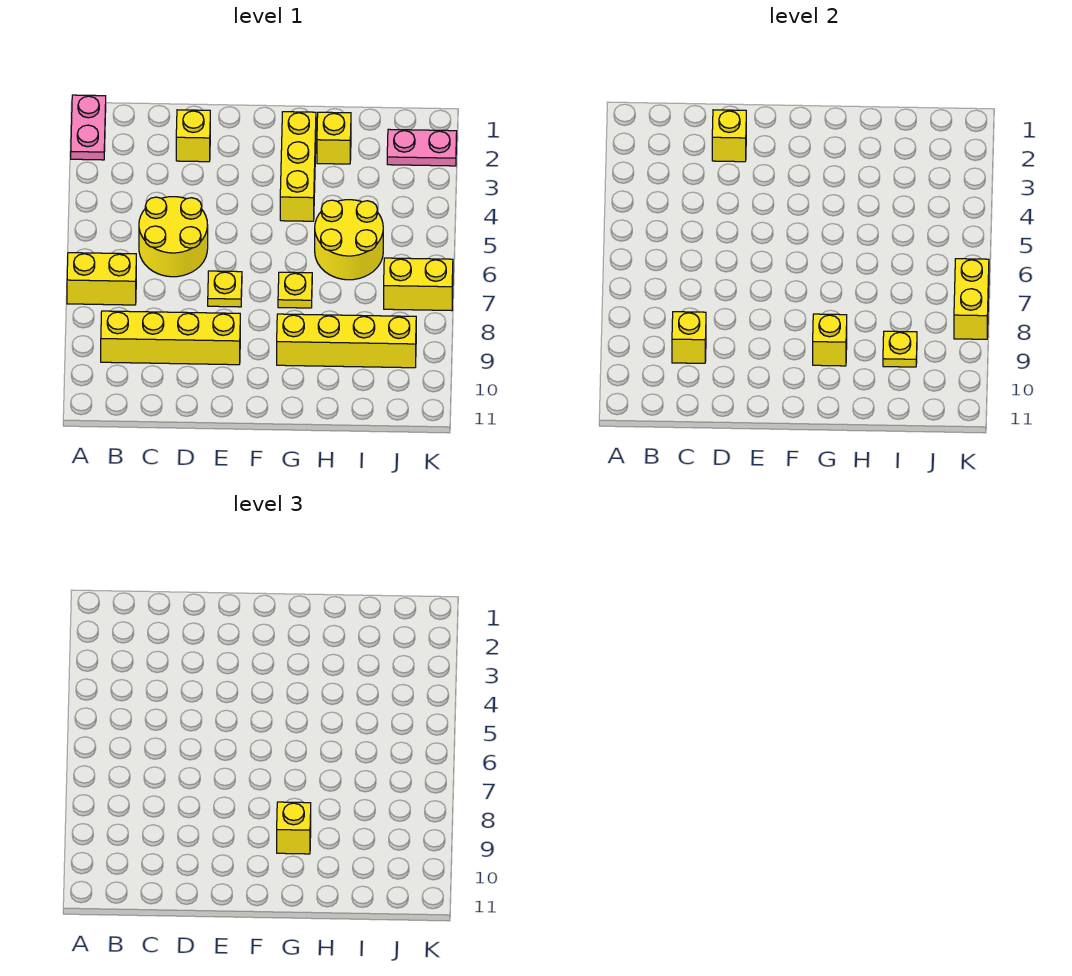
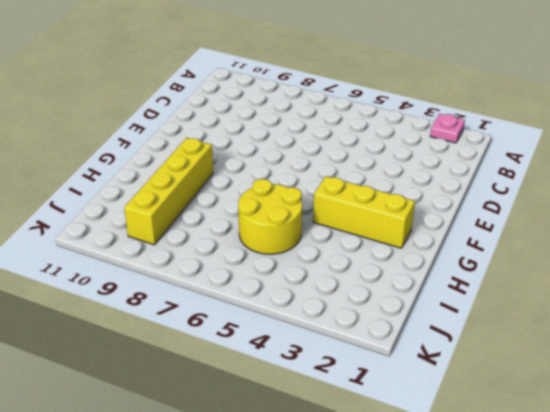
pink 1x1 plate [430,114,465,143] -> pink 1x2 plate [71,95,106,160]
none -> yellow 1x2 brick [67,253,136,305]
none -> yellow 1x4 brick [101,311,240,365]
none -> yellow 2x2 round brick [139,197,208,277]

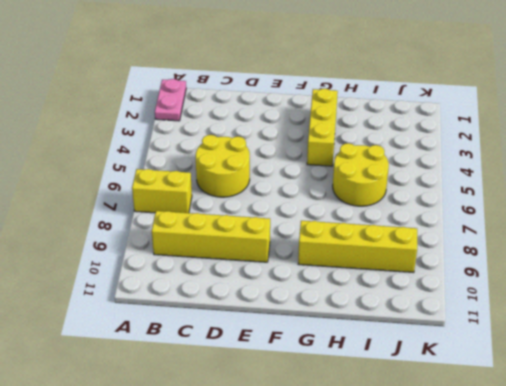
none -> yellow 1x1 brick [176,110,210,162]
none -> yellow 1x1 plate [208,271,242,307]
none -> yellow 1x1 plate [278,272,312,308]

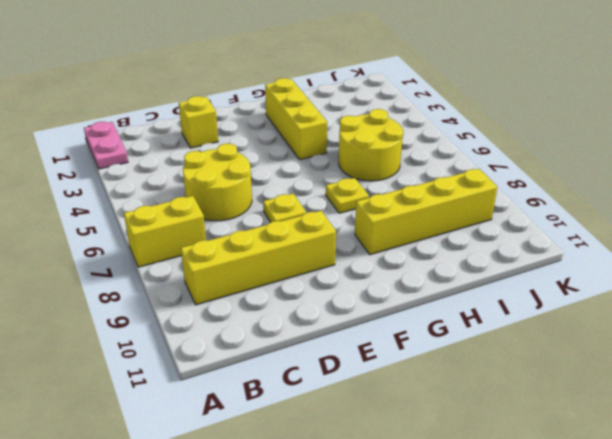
none -> yellow 1x1 brick [317,112,351,164]
none -> pink 1x2 plate [387,129,457,166]
none -> yellow 1x2 brick [384,258,453,311]

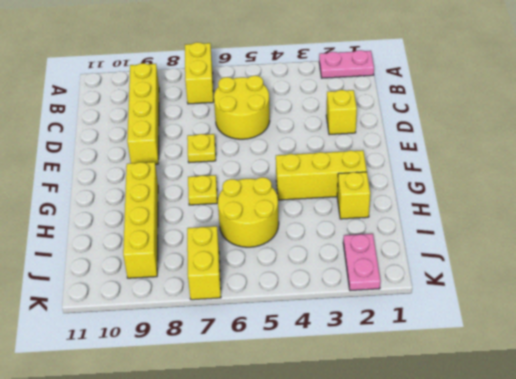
none -> yellow 1x1 brick [672,312,706,363]
none -> yellow 1x1 brick [712,110,746,162]
none -> yellow 1x1 brick [813,314,847,366]

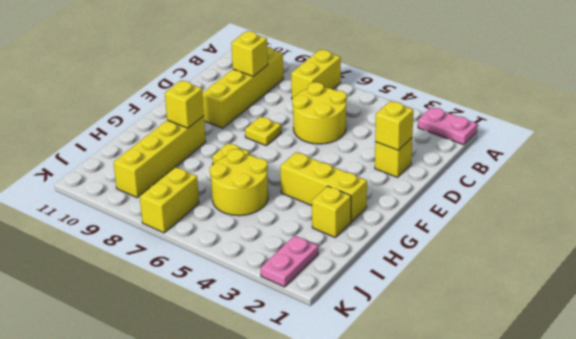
none -> yellow 1x1 plate [883,331,917,367]
none -> yellow 1x2 brick [954,259,989,339]
none -> yellow 1x1 brick [277,802,311,854]

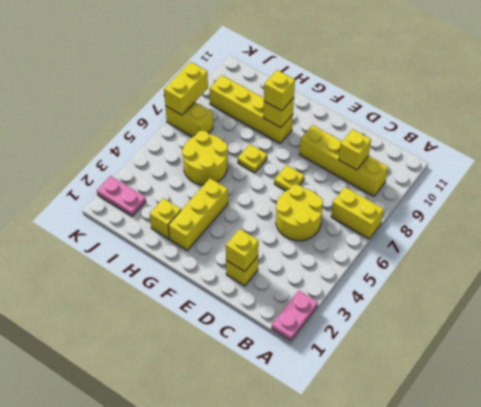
none -> yellow 1x1 plate [883,331,917,367]

